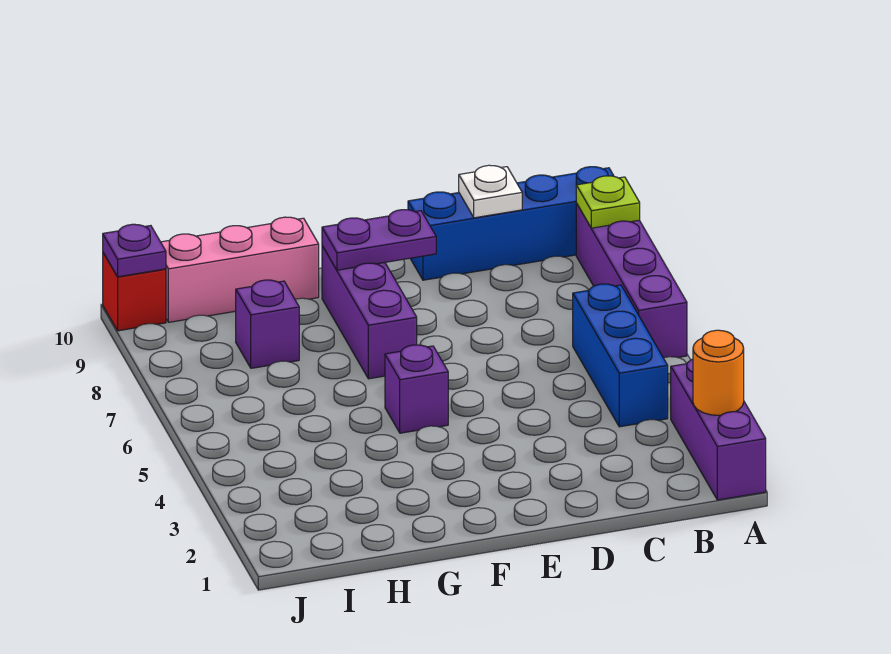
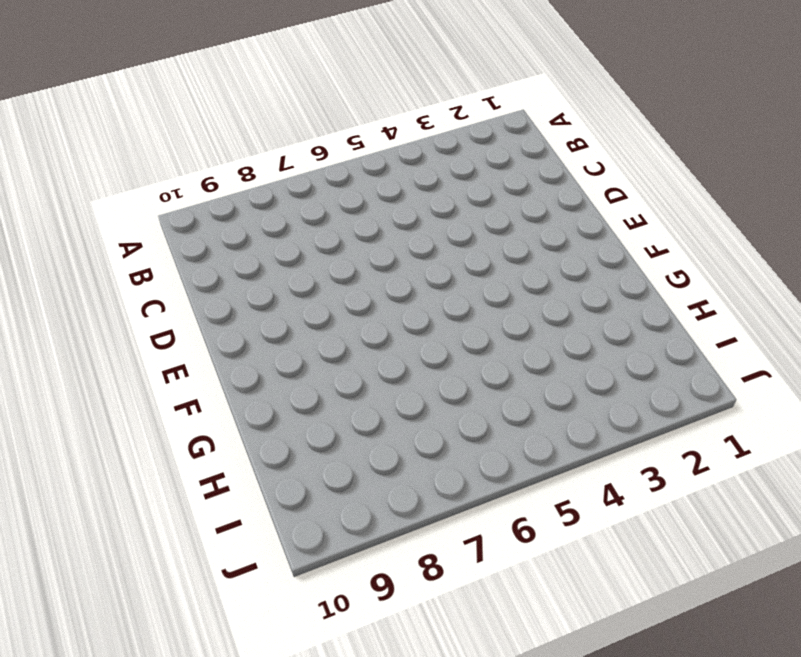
none -> purple 1x3 brick [671,359,766,500]
none -> purple 1x4 brick [576,203,687,358]
none -> blue 1x4 brick [408,167,614,280]

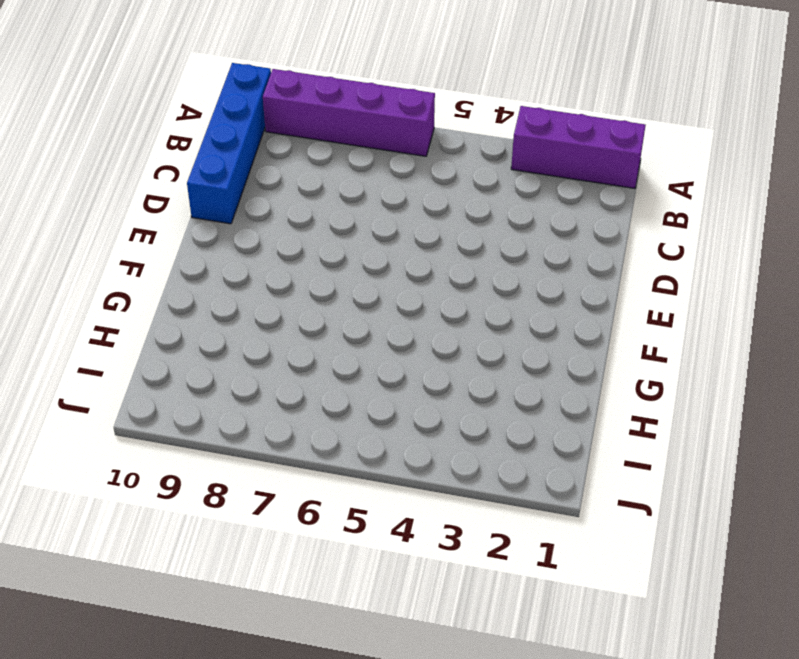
none -> blue 1x3 brick [573,284,668,427]
none -> purple 1x1 brick [385,345,448,433]
none -> purple 1x3 brick [322,246,417,379]

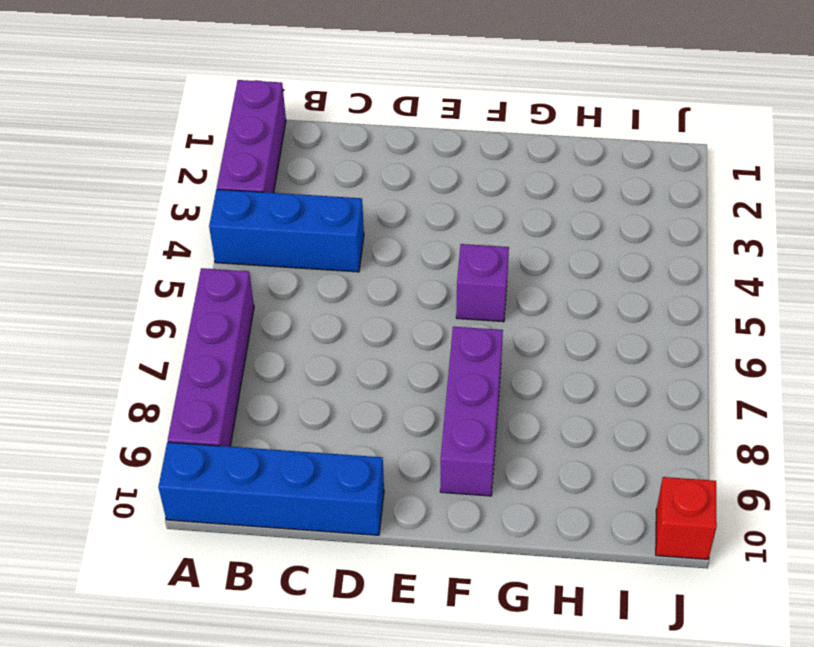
blue 1x3 brick [209,189,364,272] -> blue 1x3 brick turned to [573,284,668,427]
none -> pink 1x3 brick [161,217,319,322]
none -> purple 1x1 brick [236,280,299,368]
none -> orange 1x1 round brick [693,330,744,415]

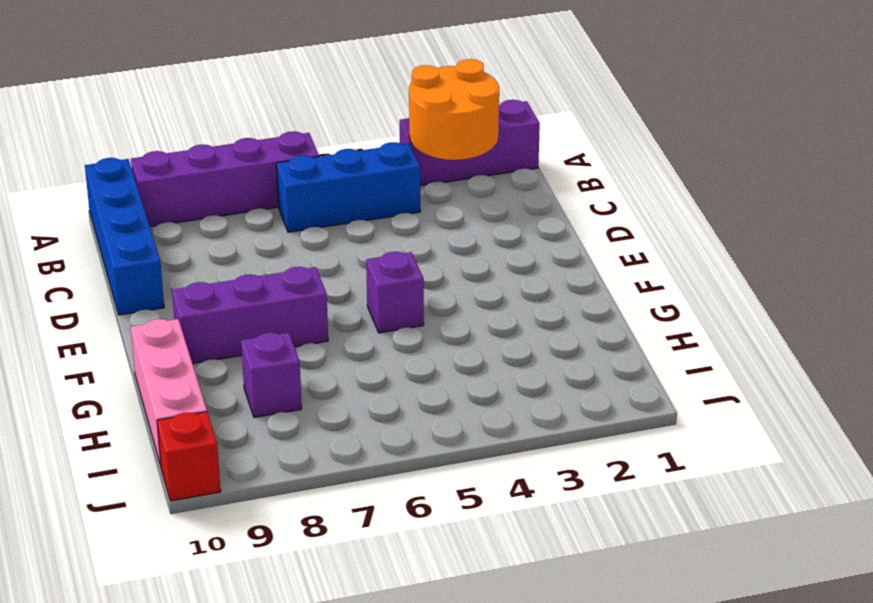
orange 2x2 round brick [409,59,499,160] -> orange 1x1 round brick [693,330,744,415]
none -> lime 1x1 plate [576,176,640,228]
none -> white 1x1 plate [459,165,522,218]
none -> purple 1x2 plate [322,210,436,270]

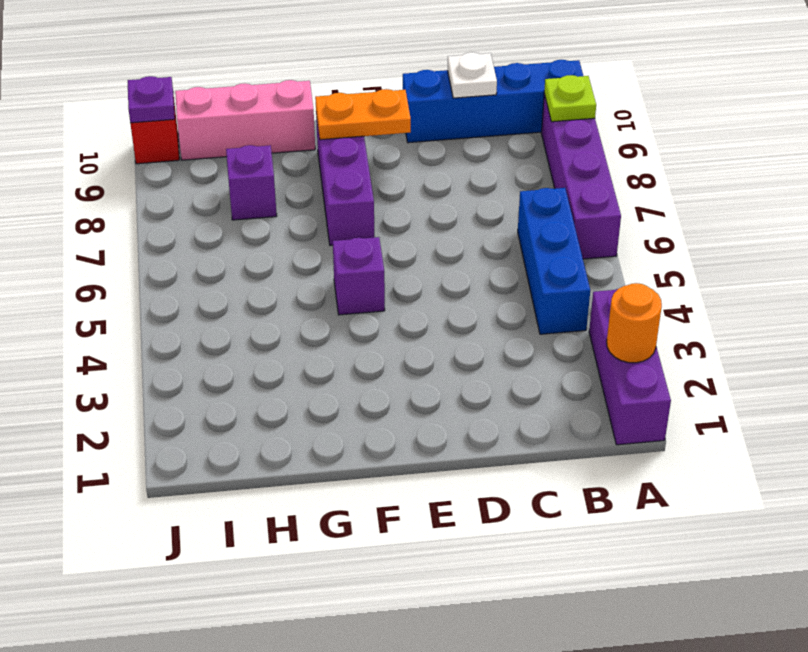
orange 1x2 plate [315,89,411,140] -> purple 1x2 plate [322,210,436,270]

